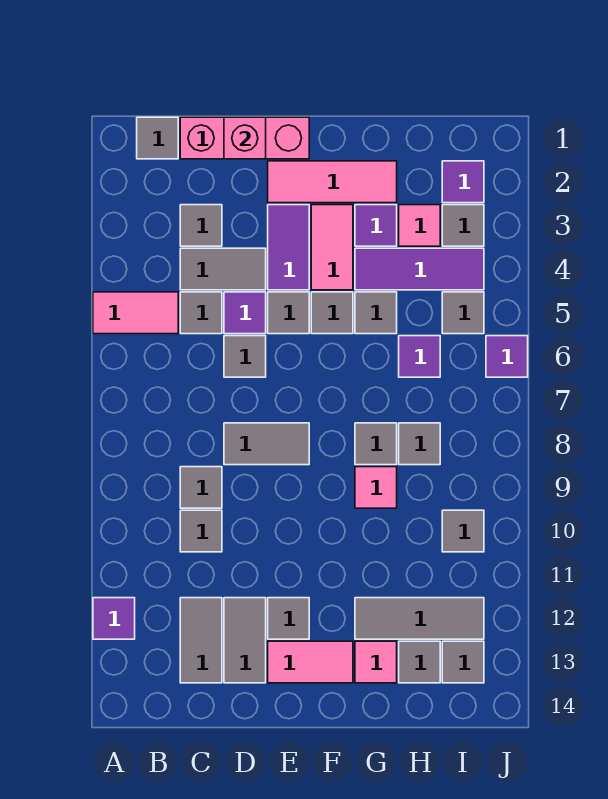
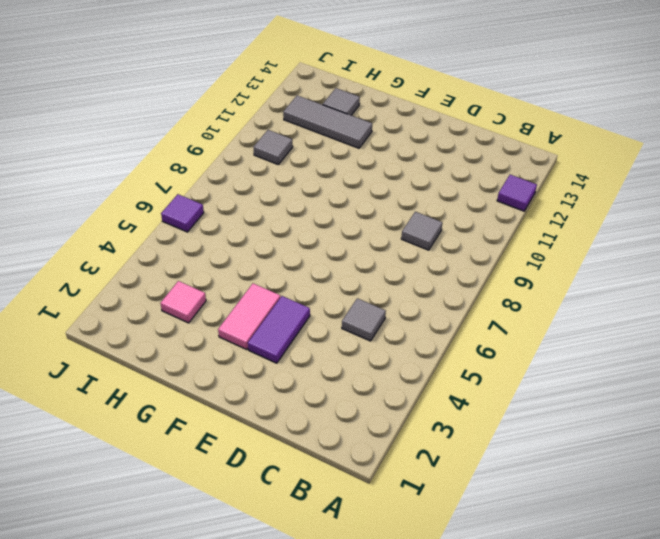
none -> pink 1x2 tile [93,292,178,334]
none -> grey 1x1 tile [137,117,178,159]
none -> pink 1x3 brick [180,117,309,159]
none -> grey 1x1 tile [180,205,222,246]

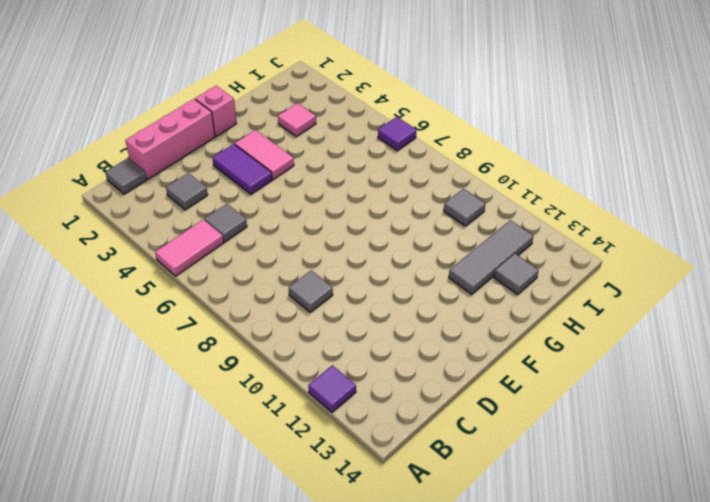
pink 1x1 brick [195,86,237,136] -> pink 1x1 brick moved to [224,117,266,159]
none -> grey 1x2 tile [180,248,266,290]
none -> grey 1x1 tile [180,510,222,552]
none -> grey 1x2 tile [180,598,222,683]
none -> purple 1x1 tile [224,292,266,334]

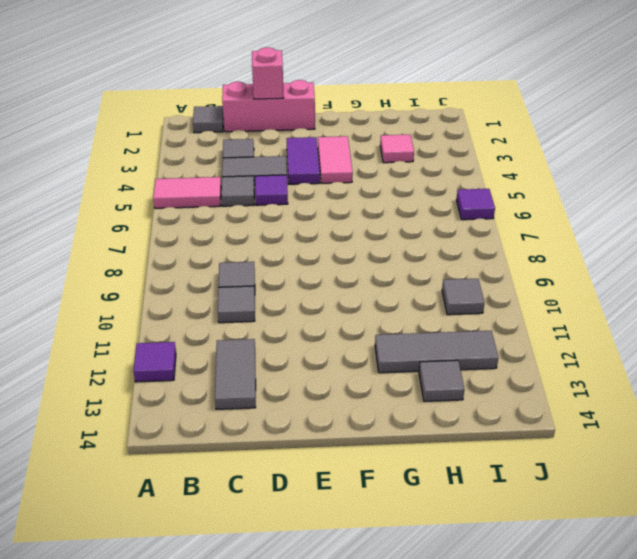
none -> grey 1x1 tile [224,336,266,377]
none -> grey 1x2 tile [224,423,309,465]
none -> grey 1x2 tile [224,598,266,683]
none -> pink 1x3 tile [268,161,397,203]

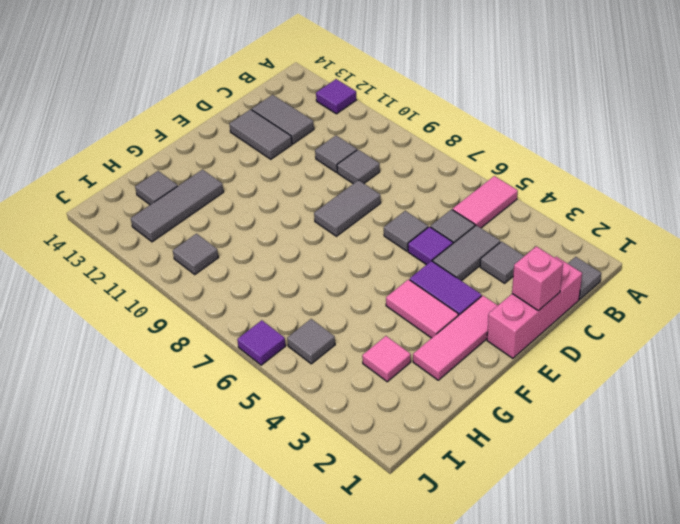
none -> grey 1x1 tile [268,292,309,334]
none -> grey 1x1 tile [268,598,309,639]
none -> pink 1x2 tile [268,641,353,683]
none -> grey 1x1 tile [311,292,353,334]

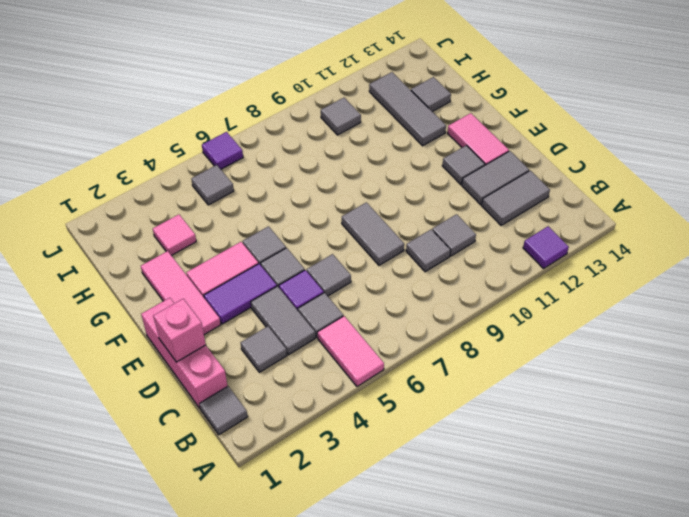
none -> purple 1x1 tile [355,205,397,246]
none -> purple 1x3 tile [355,248,484,290]
none -> grey 1x1 tile [355,292,397,334]
none -> grey 1x1 tile [355,423,397,465]

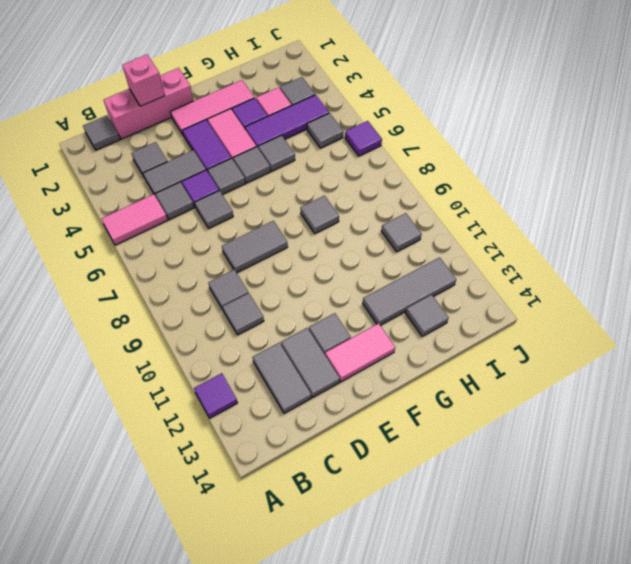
none -> pink 1x1 tile [355,467,397,508]
none -> pink 1x1 tile [355,641,397,683]
none -> purple 1x1 tile [399,336,440,377]
none -> grey 1x1 tile [399,423,440,465]

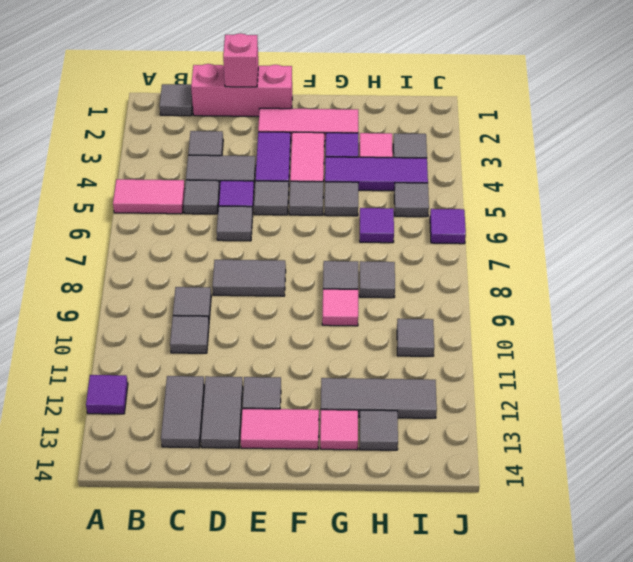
none -> purple 1x1 tile [442,161,484,203]
none -> grey 1x1 tile [442,641,484,683]

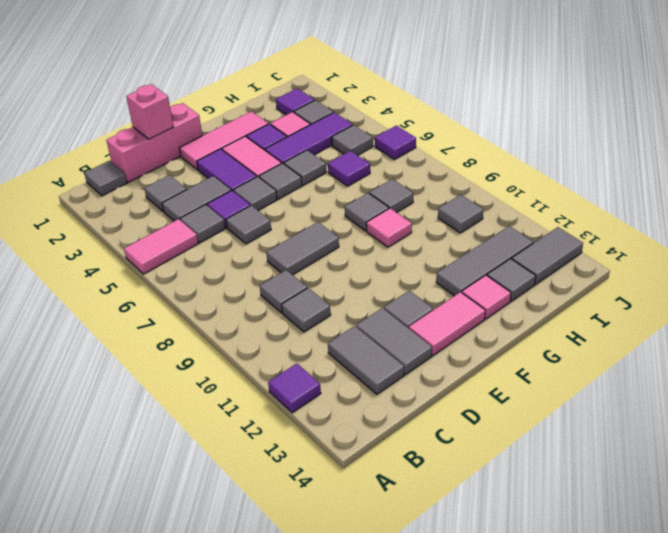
grey 1x2 tile [512,227,583,284] -> grey 1x1 tile [442,641,484,683]

